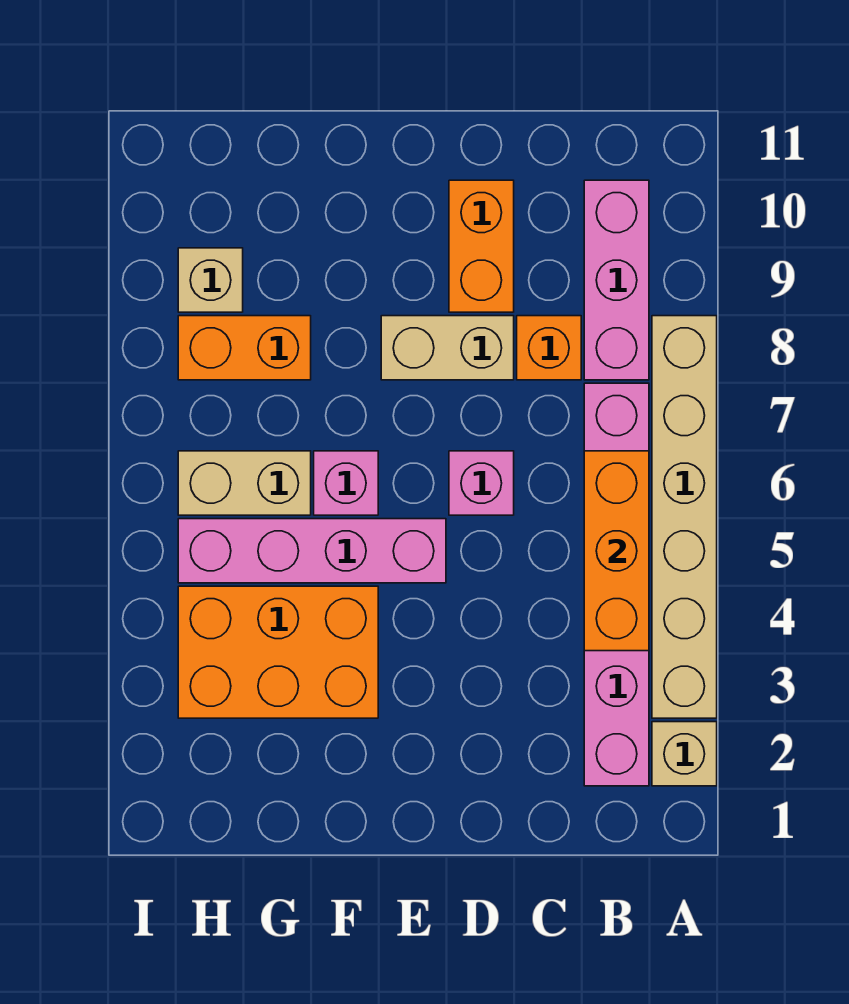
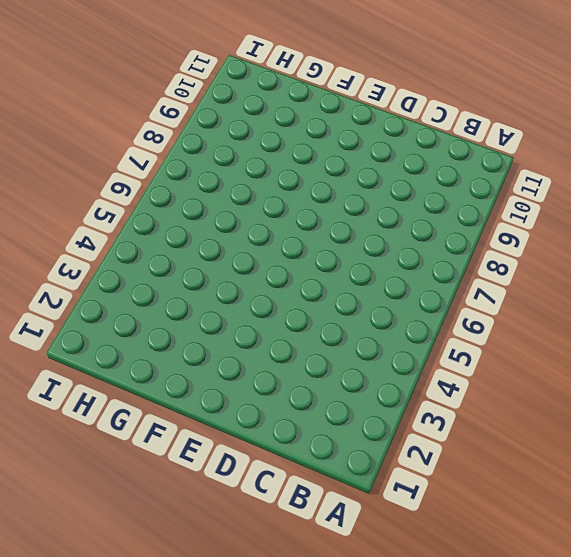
none -> tan 1x1 brick [652,722,717,786]
none -> tan 1x6 brick [652,316,717,718]
none -> pink 1x6 brick [584,383,649,786]

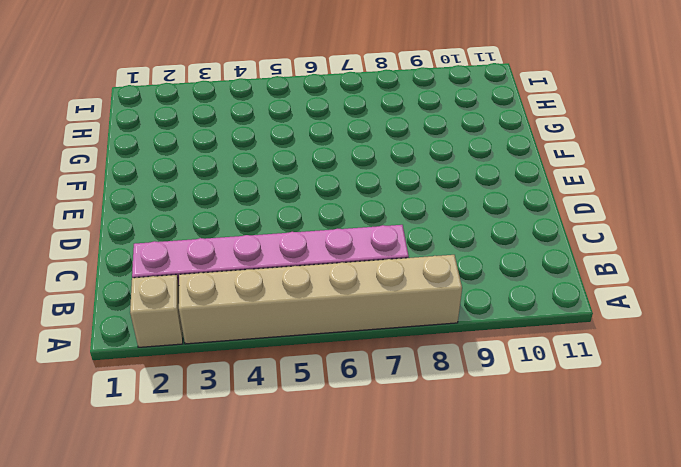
none -> pink 1x3 brick [584,180,649,380]
none -> orange 1x1 brick [517,316,581,380]
none -> pink 1x1 brick [449,451,514,515]

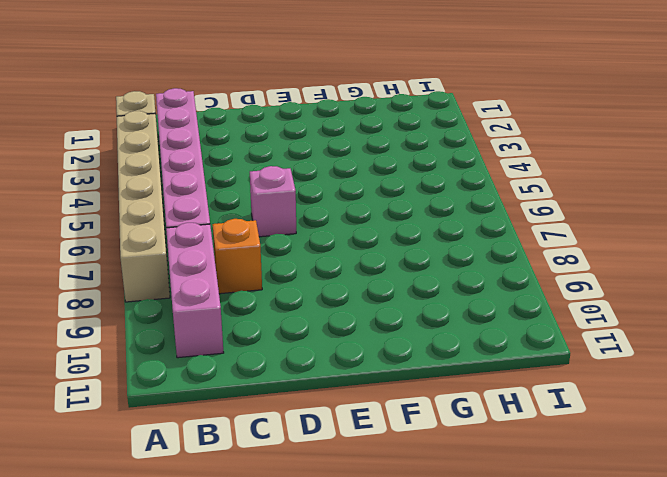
none -> tan 1x2 brick [381,316,514,380]
none -> orange 1x2 brick [449,180,514,312]
none -> pink 1x4 brick [178,519,446,583]

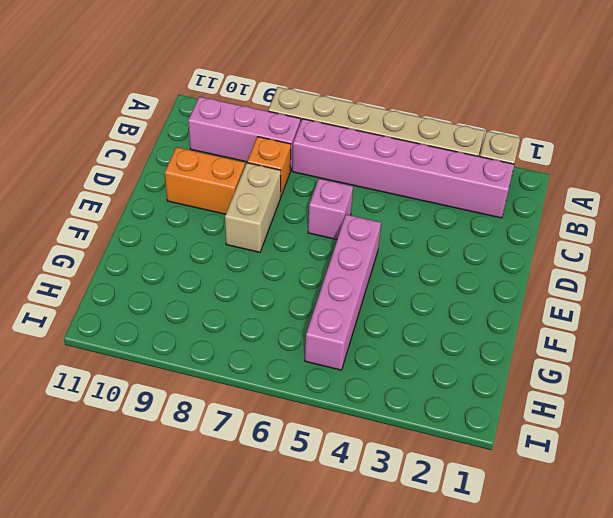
none -> orange 2x3 brick [178,586,378,718]
none -> pink 1x1 brick [314,451,378,515]
none -> tan 1x2 brick [178,451,311,515]

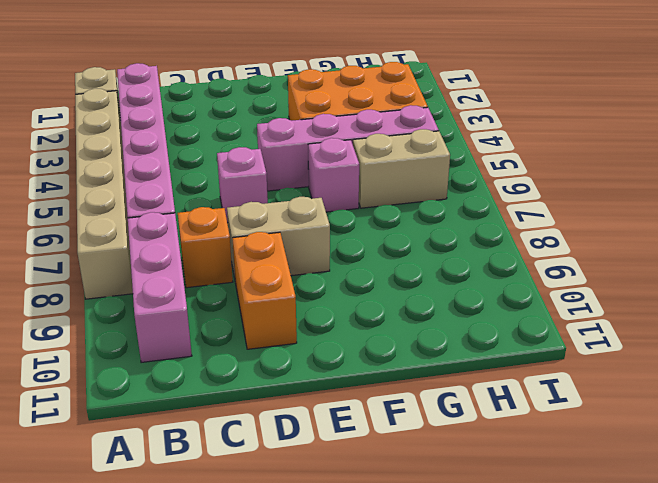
none -> orange 1x2 brick [178,316,311,380]
none -> tan 1x1 brick [178,248,243,312]
none -> orange 1x3 brick [584,451,649,651]

